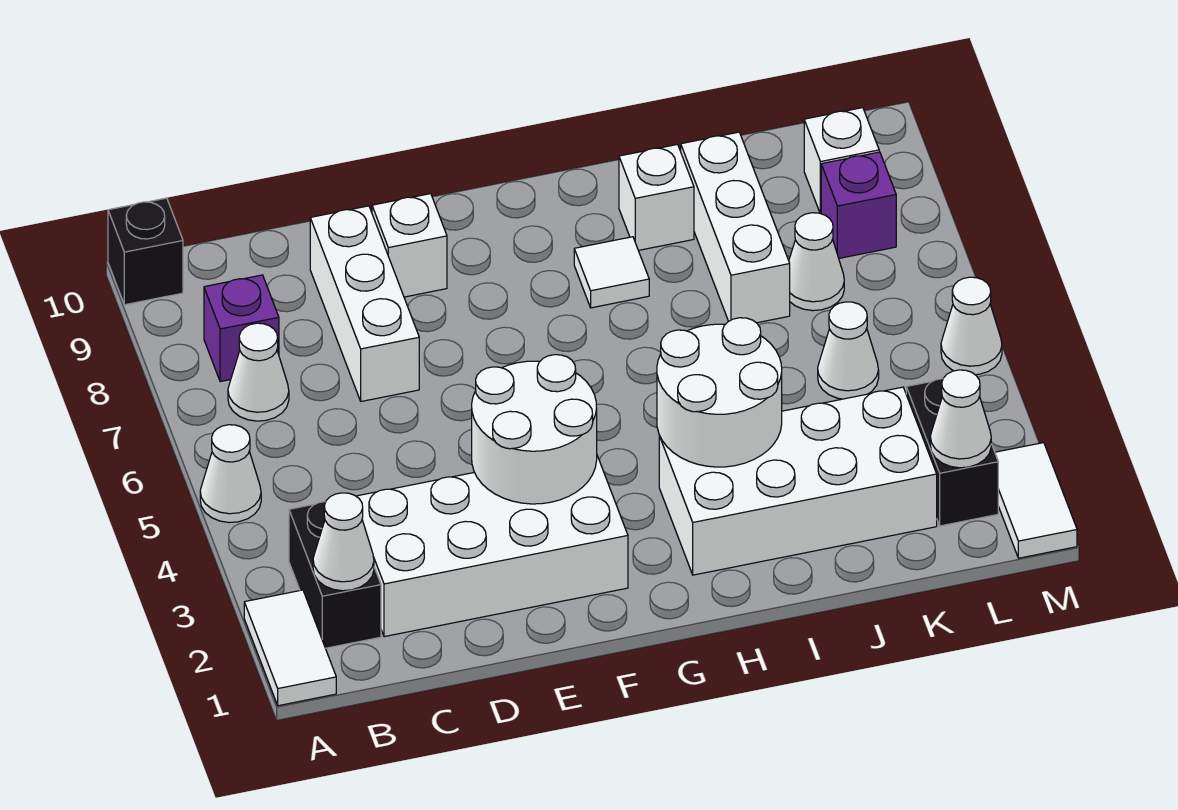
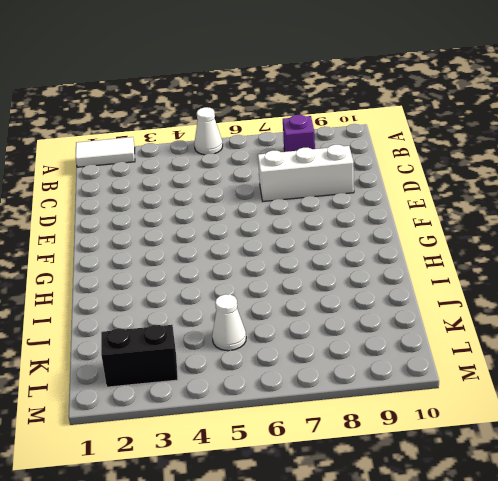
none -> black 1x1 brick [108,198,183,305]
none -> black 1x2 brick [289,502,381,648]
none -> white 1x1 cone [228,323,289,421]

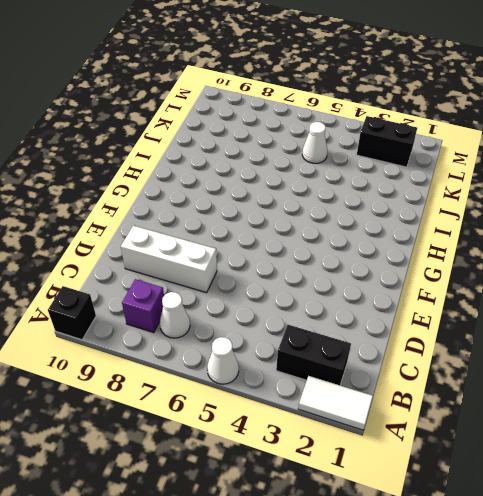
none -> white 2x4 brick [356,456,628,637]
none -> white 1x1 brick [372,194,447,297]
none -> white 2x4 brick [659,387,937,575]

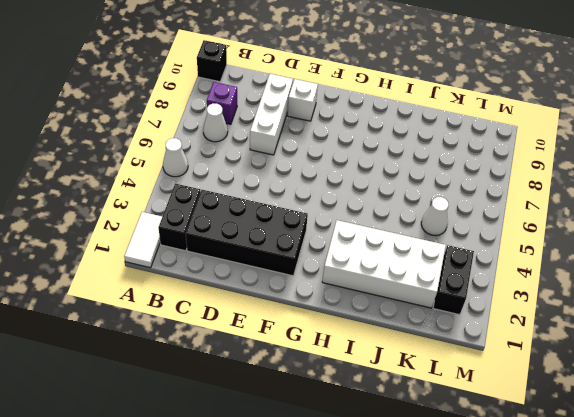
black 2x4 brick [186,190,308,276] -> white 2x4 brick [356,456,628,637]
none -> white 1x1 tile [574,237,649,308]
none -> white 1x1 brick [619,144,694,250]
none -> white 1x3 brick [681,132,790,323]

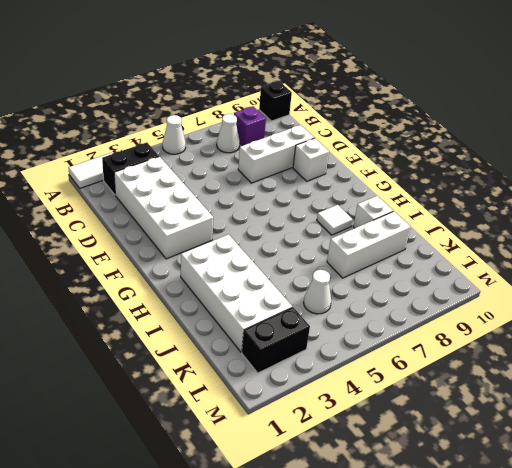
none -> white 1x1 cone [789,213,844,311]
none -> purple 1x1 brick [821,152,896,258]
none -> white 1x1 brick [804,108,879,214]

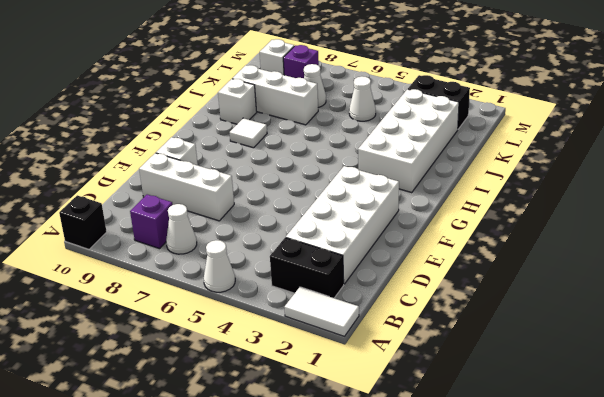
none -> white 1x2 tile [995,443,1077,558]
none -> white 1x1 cone [941,277,1002,375]
none -> white 1x1 cone [313,493,374,591]

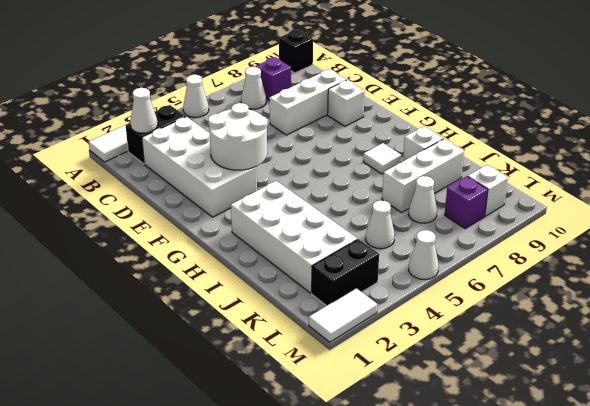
none -> white 2x2 round brick [657,318,782,467]
none -> white 1x1 cone [930,370,991,468]

